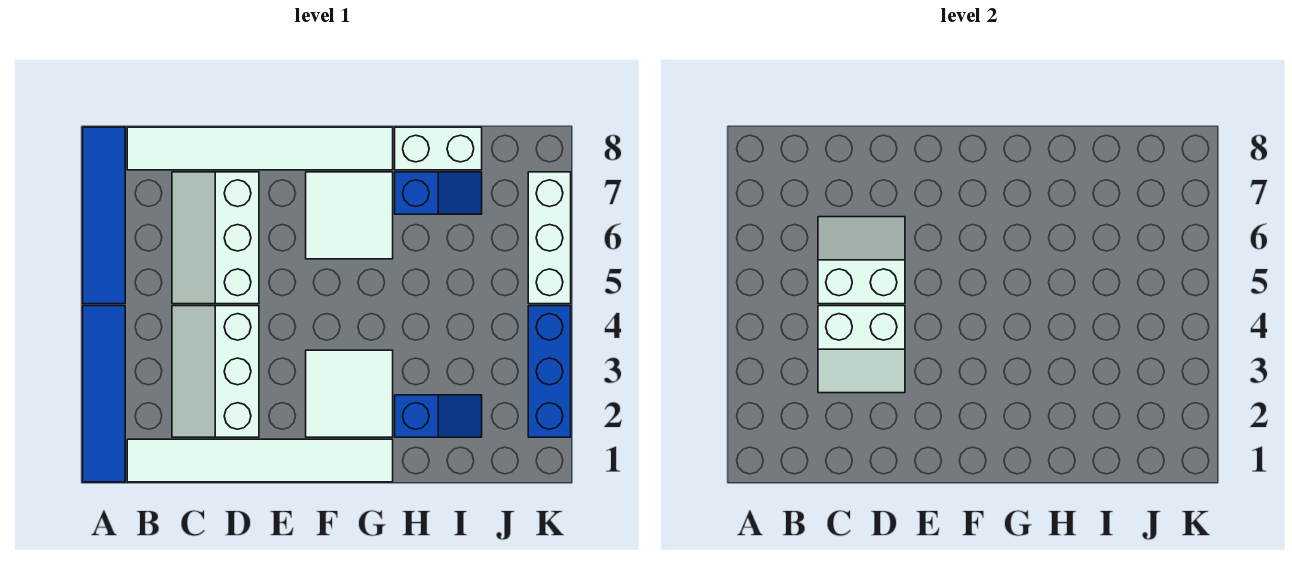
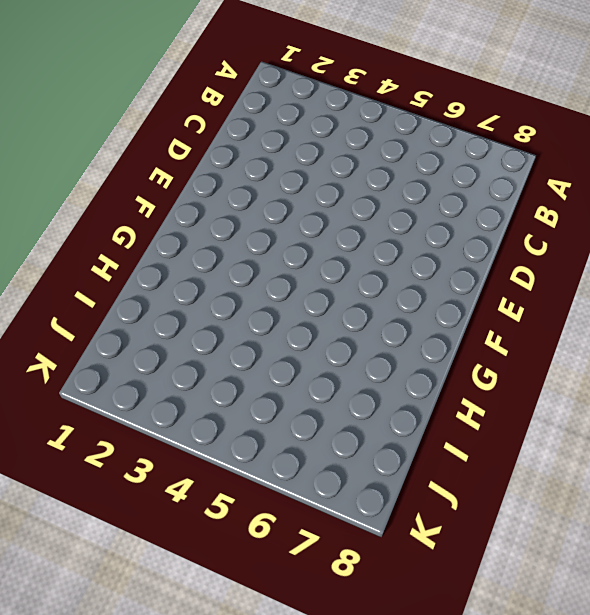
none -> blue 1x4 tile [83,306,125,482]
none -> blue 1x4 tile [83,127,125,304]
none -> white 1x6 tile [127,439,393,482]

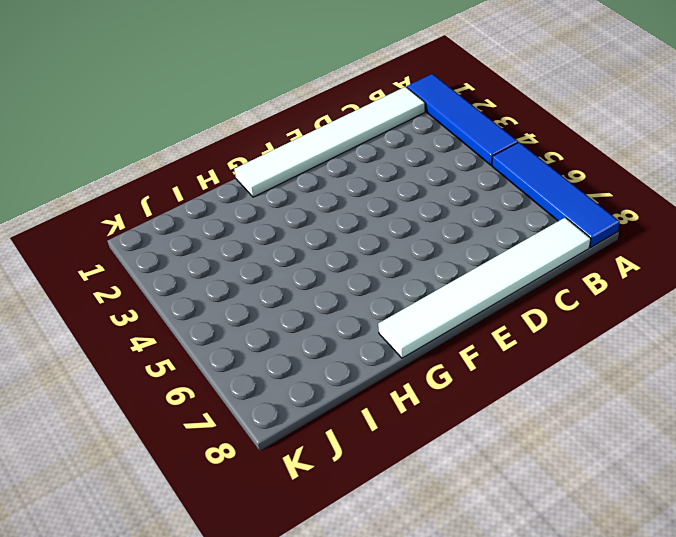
none -> white 2x3 slope [172,306,259,437]
none -> white 2x3 slope [172,172,259,304]
none -> white 2x2 tile [306,350,393,437]

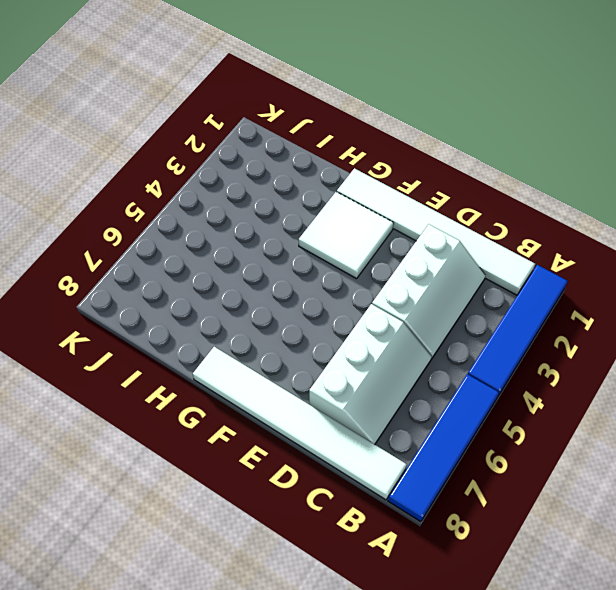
none -> white 2x2 tile [306,172,393,259]
none -> blue 1x2 slope [395,395,482,437]
none -> blue 1x2 slope [395,172,482,214]

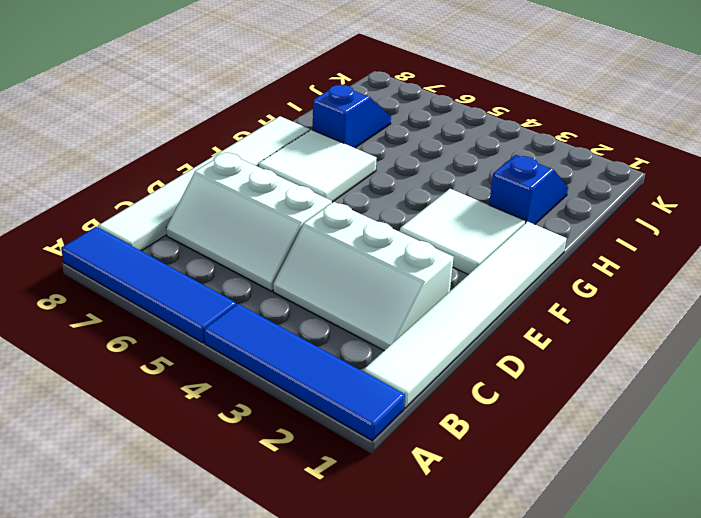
none -> white 1x2 brick [395,127,482,170]
none -> blue 1x3 brick [528,306,571,437]
none -> white 1x3 brick [528,172,571,304]

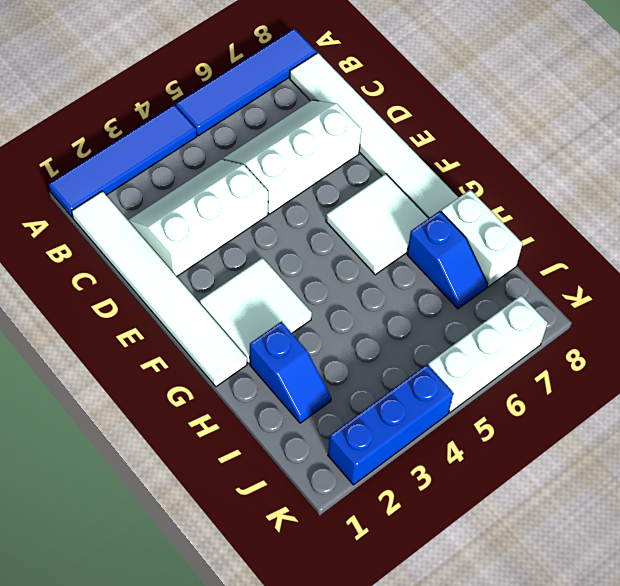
none -> white 2x2 slope [818,306,905,393]
none -> white 2x2 slope [818,217,905,304]

